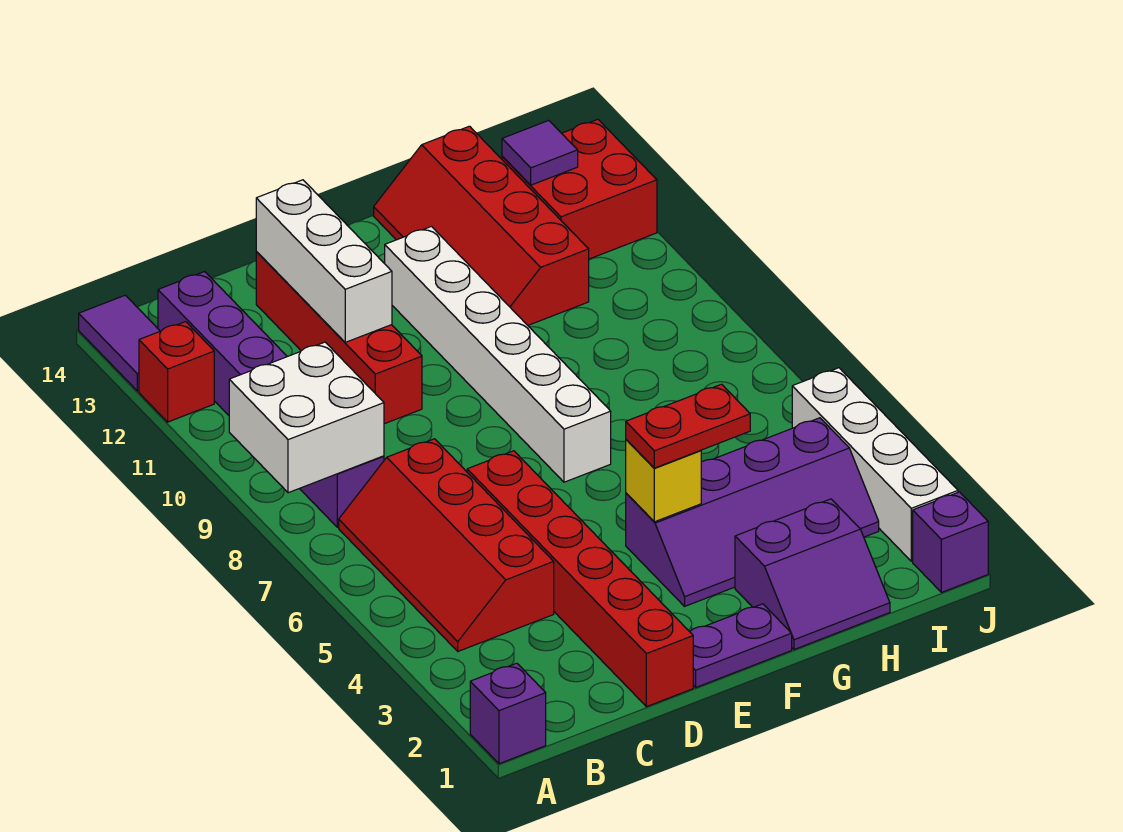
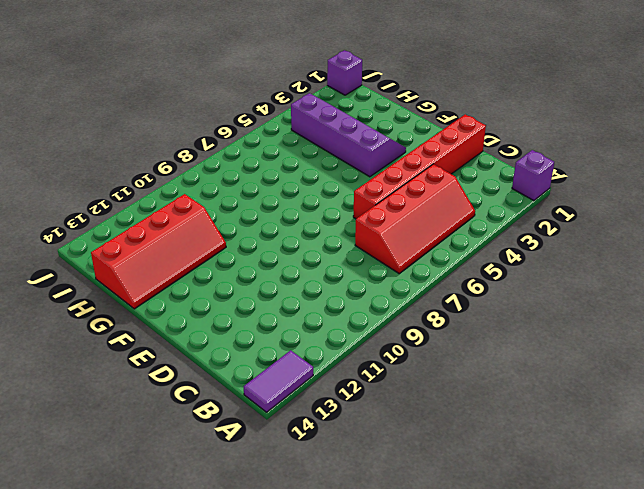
none -> red 1x1 brick [139,322,214,422]
none -> purple 1x6 brick [158,272,384,527]
none -> red 1x4 brick [256,252,422,424]

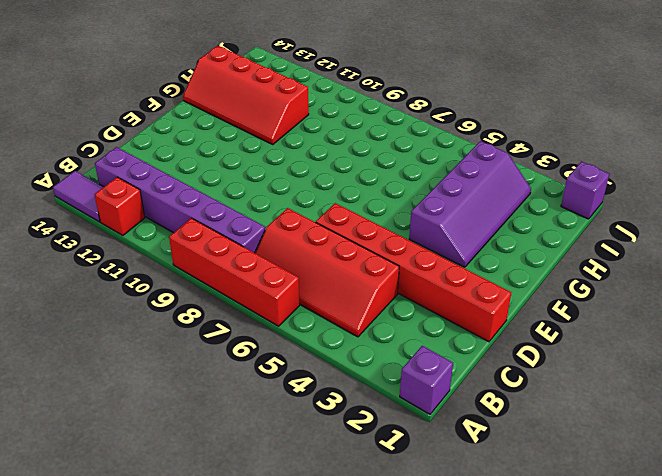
red 1x4 brick [169,218,300,326] -> red 1x4 brick moved to [256,252,422,424]
none -> purple 1x2 plate [690,604,792,687]
none -> white 1x6 brick [385,226,611,482]
none -> purple 2x2 slope [735,499,890,649]

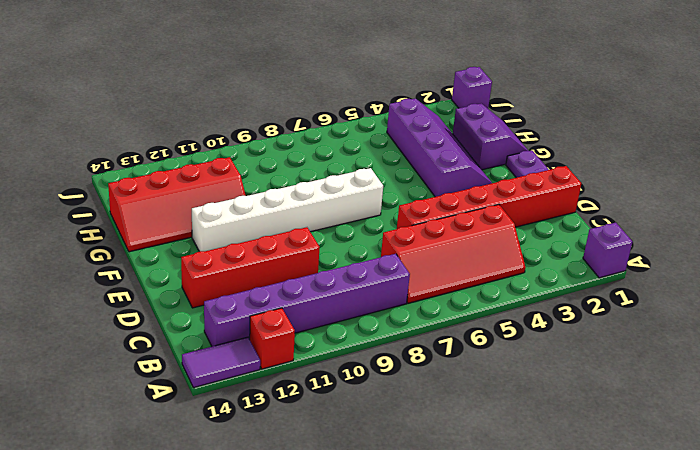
none -> red 2x2 brick [502,119,657,259]
none -> white 1x4 brick [792,368,958,561]
none -> white 2x2 brick [229,342,384,493]

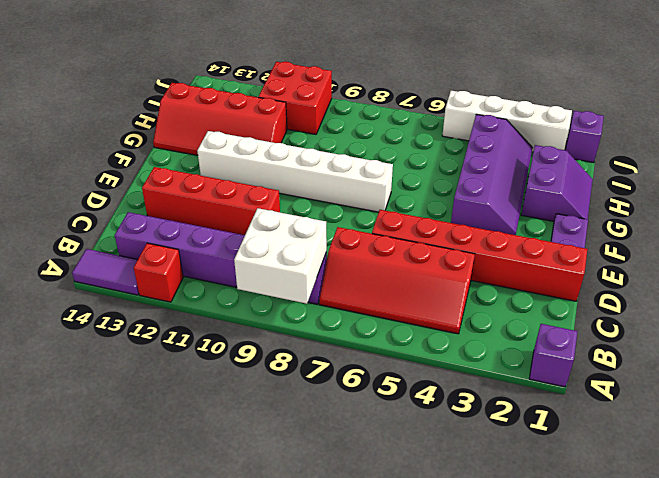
red 2x2 brick [258,62,332,134] -> red 2x2 brick moved to [502,119,657,259]
none -> white 1x3 brick [256,180,392,342]
none -> yellow 1x1 brick [626,440,701,522]
none -> purple 1x1 tile [502,120,578,185]

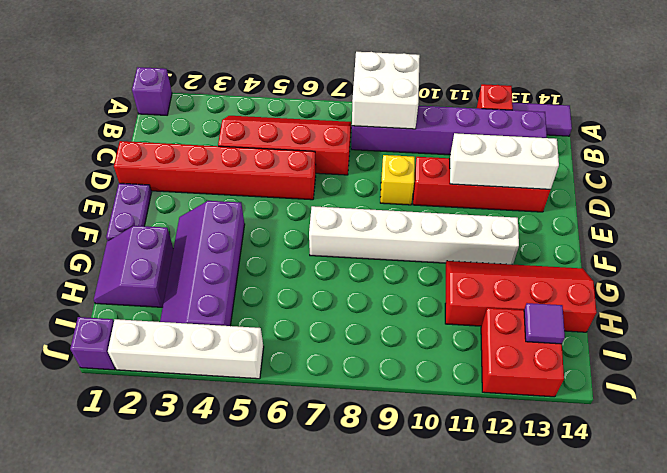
yellow 1x1 brick [380,155,415,205] -> yellow 1x1 brick moved to [626,440,701,522]
none -> red 1x2 plate [626,384,750,468]

